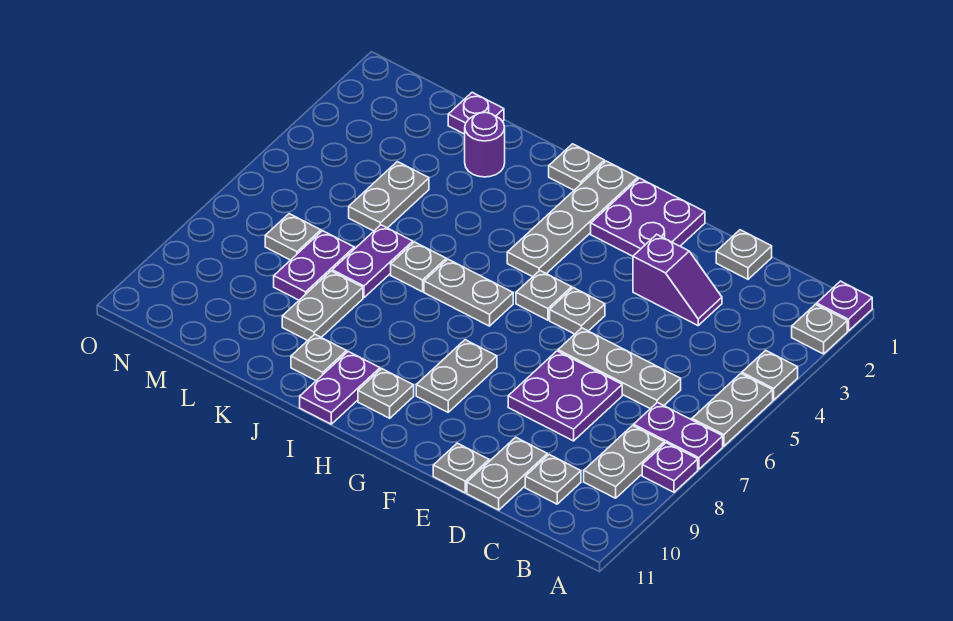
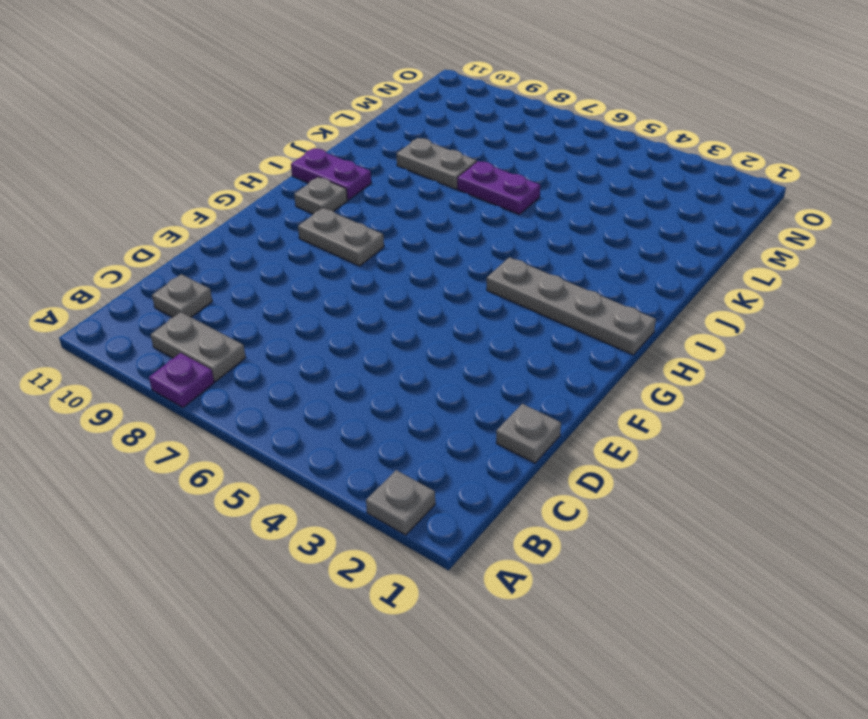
none -> purple 1x1 plate [817,281,872,331]
none -> grey 1x1 plate [742,350,798,400]
none -> grey 1x2 plate [692,374,773,446]
none -> purple 1x2 plate [634,403,723,469]

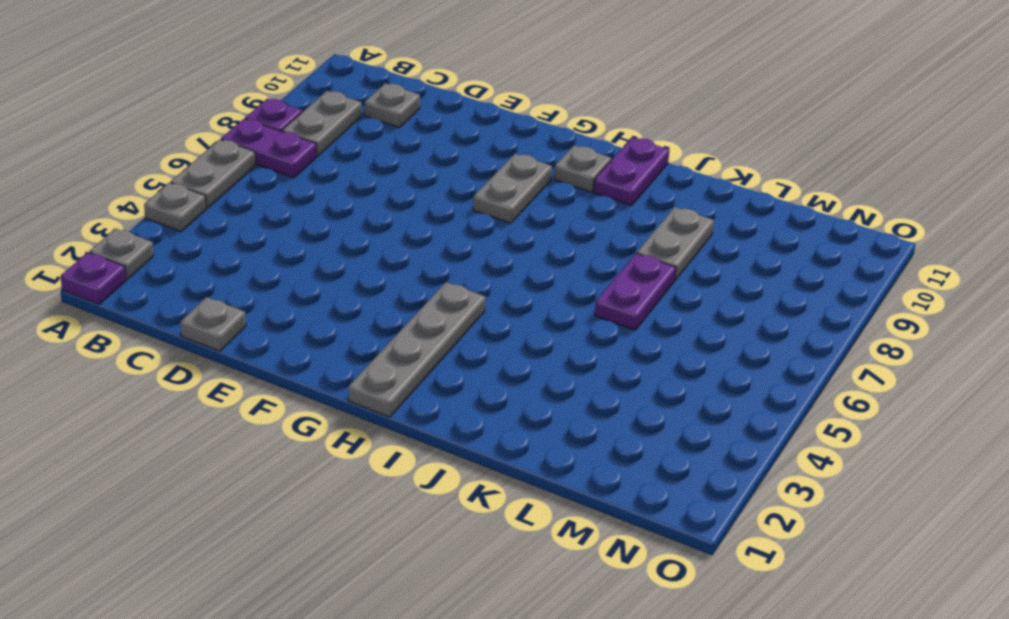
none -> grey 1x3 plate [558,328,681,409]
none -> purple 1x2 slope [633,234,722,325]
none -> purple 2x2 plate [508,351,622,441]
none -> grey 1x2 plate [467,437,547,510]

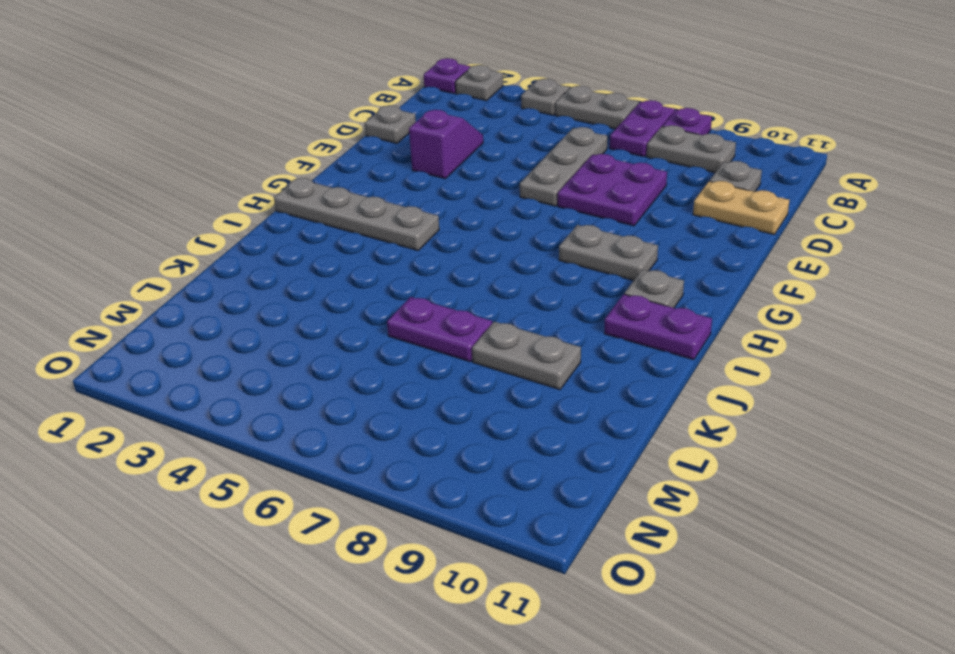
tan 1x2 plate [693,181,790,235] -> grey 1x2 plate [467,437,547,510]
none -> grey 1x1 plate [433,443,489,493]
none -> purple 2x2 plate [591,178,705,256]
none -> grey 1x1 plate [550,288,605,334]
none -> grey 1x1 plate [516,271,572,320]

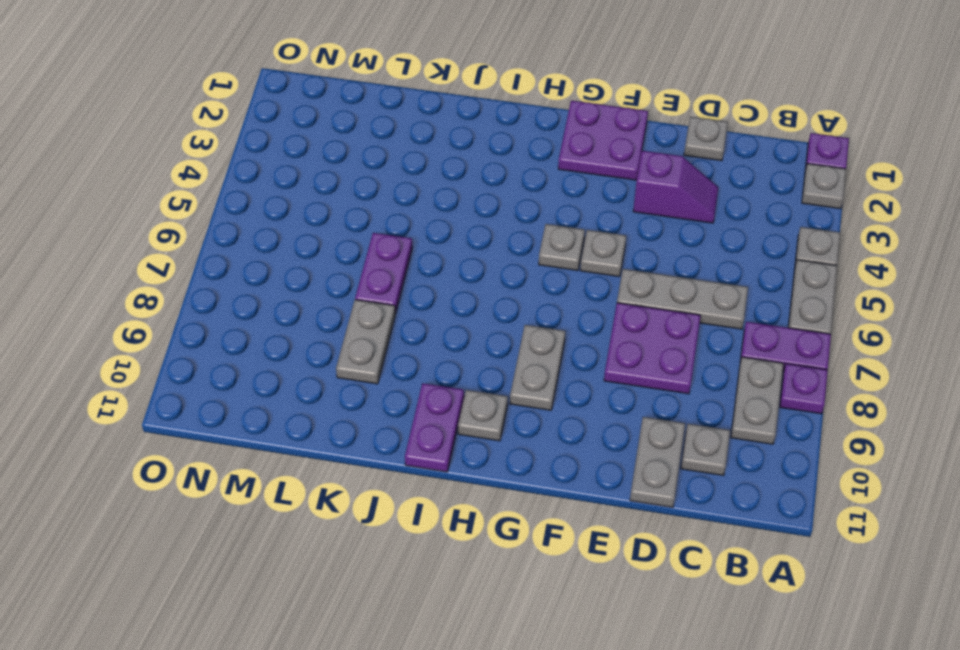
none -> grey 1x1 plate [433,443,489,493]
none -> grey 1x4 plate [507,161,638,277]
none -> grey 1x2 plate [424,259,513,326]
none -> grey 1x1 plate [549,144,604,190]

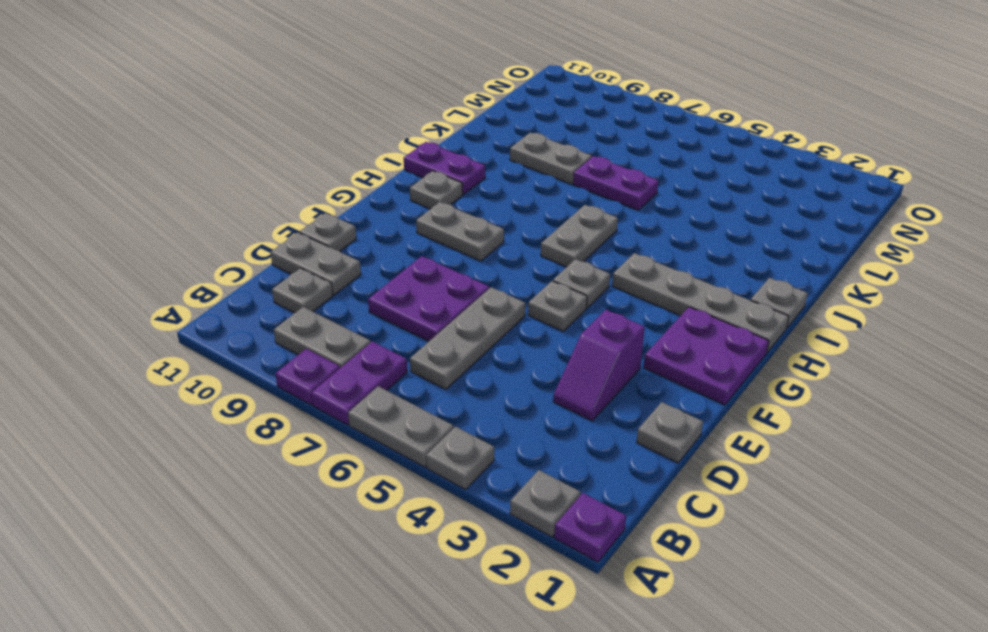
none -> grey 1x1 plate [391,242,446,292]
none -> grey 1x1 plate [291,334,347,381]
none -> purple 1x1 round brick [465,112,505,177]
none -> purple 1x1 plate [448,92,504,134]

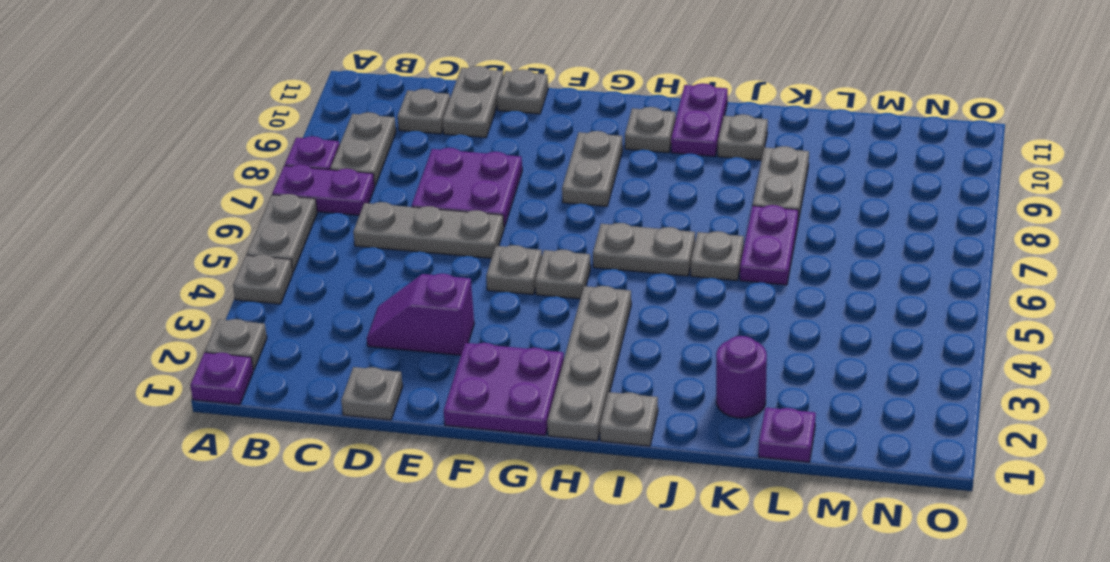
none -> grey 1x2 plate [349,162,429,231]
none -> purple 1x2 plate [274,231,354,300]
none -> grey 1x1 plate [265,214,321,260]

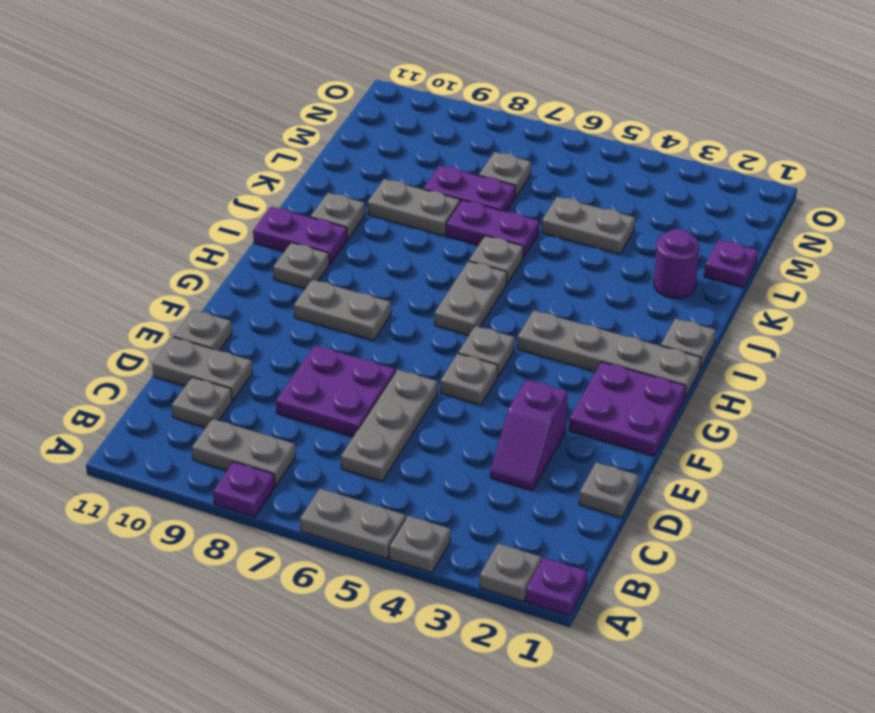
none -> purple 1x2 plate [634,403,723,469]

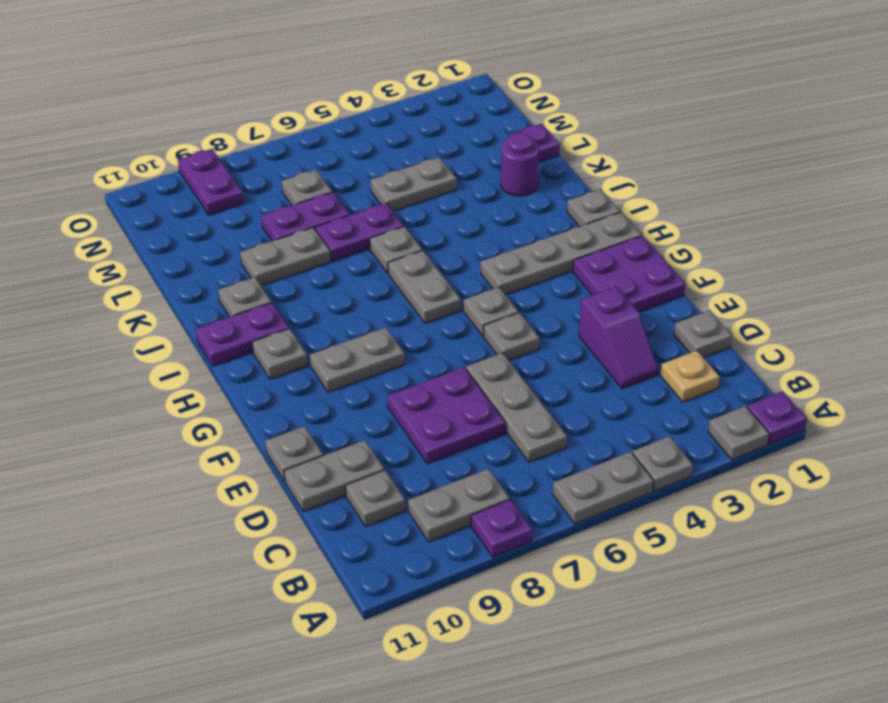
tan 1x1 plate [660,351,720,402] -> none
purple 1x2 plate [178,149,244,215] -> purple 1x2 plate moved to [634,403,723,469]

